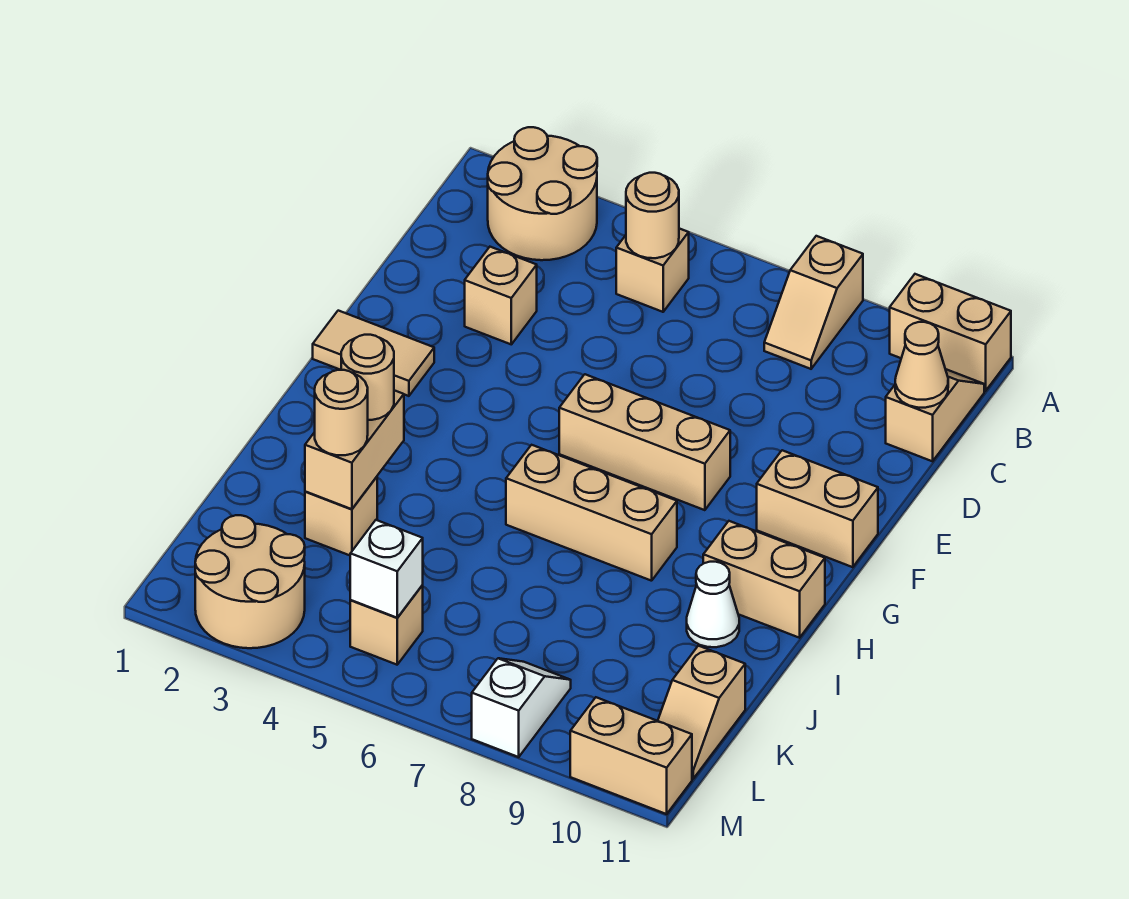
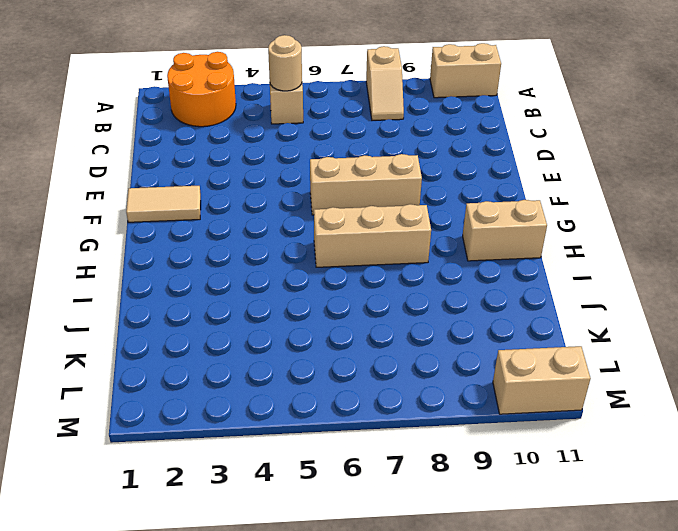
orange 2x2 round brick [167,52,236,127] -> tan 2x2 round brick [488,127,597,260]
none -> tan 1x2 slope [886,369,984,461]
none -> tan 1x1 brick [465,247,537,344]
none -> tan 1x2 brick [757,450,878,567]

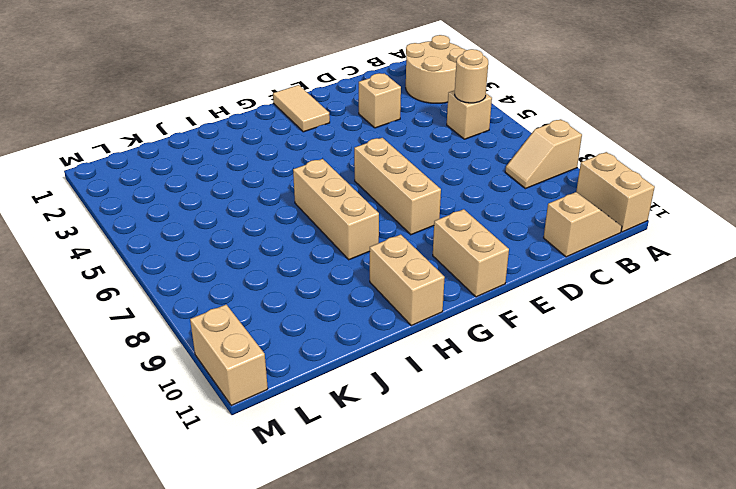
none -> white 1x1 cone [687,562,739,647]
none -> tan 1x1 brick [305,477,377,555]
none -> tan 1x2 slope [658,646,745,779]

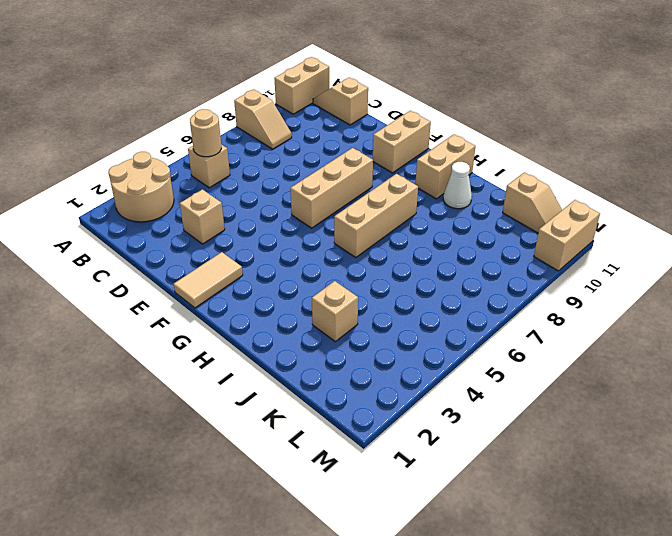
none -> tan 2x2 round brick [195,515,305,648]
none -> tan 1x1 brick [350,585,423,665]
none -> white 1x2 slope [472,658,571,757]

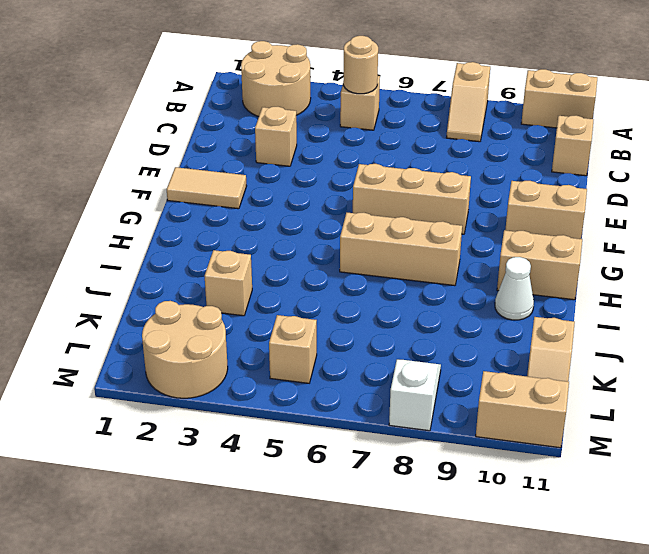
none -> tan 1x1 cone [895,322,948,408]
none -> tan 1x2 brick [305,390,404,509]
none -> white 1x1 brick [350,520,423,618]

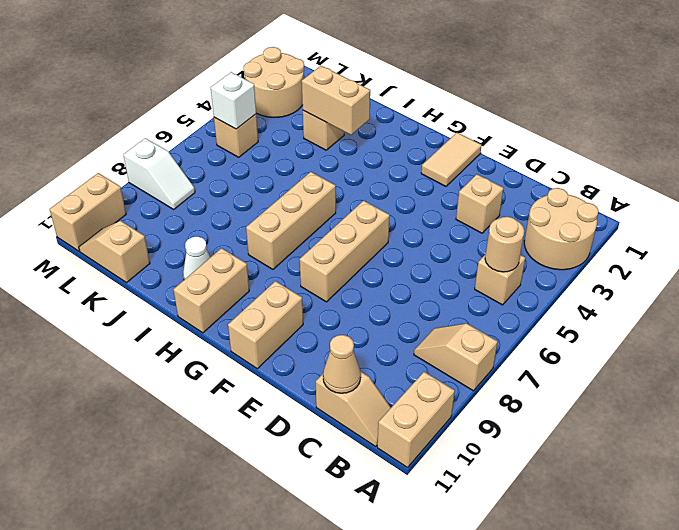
none -> tan 1x1 round brick [341,335,394,420]
none -> tan 1x1 round brick [315,370,368,455]

